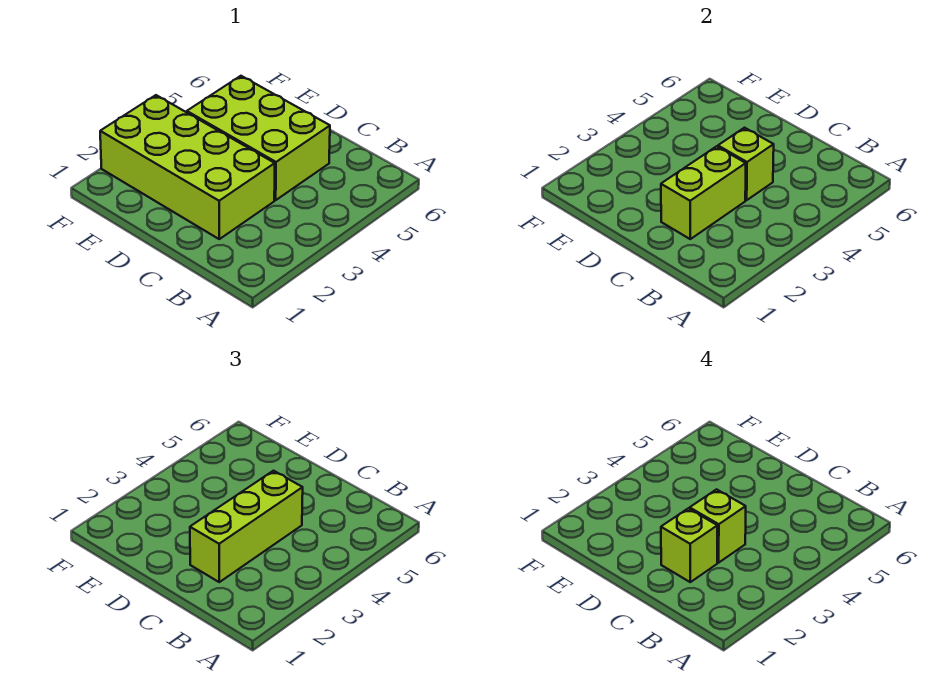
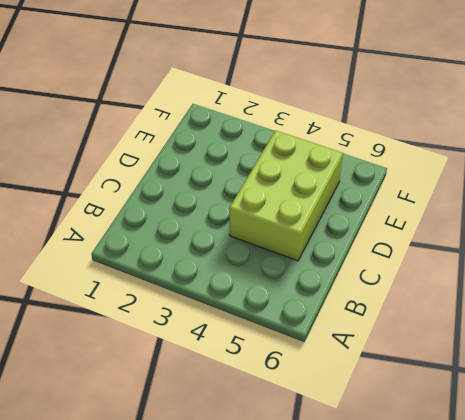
none -> lime 2x4 brick [100,95,275,239]
none -> lime 1x2 brick [661,146,746,239]

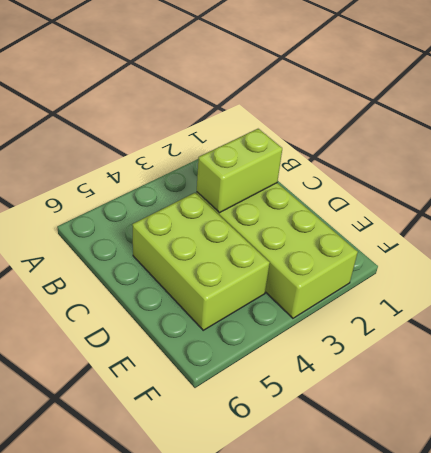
none -> lime 1x1 brick [718,128,774,200]
none -> lime 1x3 brick [190,471,303,582]

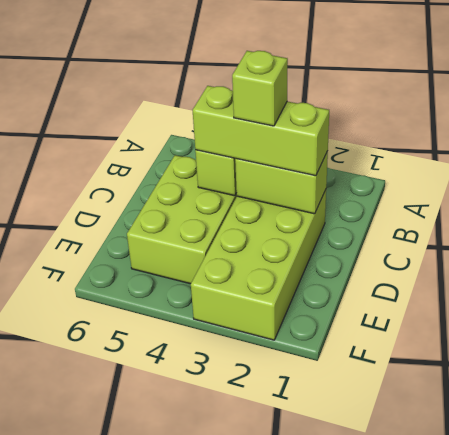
none -> lime 1x1 brick [661,508,717,582]

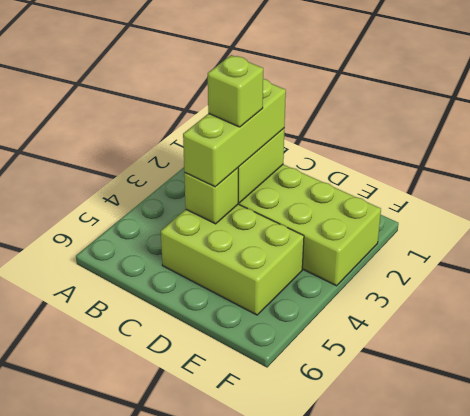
none -> lime 1x1 brick [661,508,717,582]

